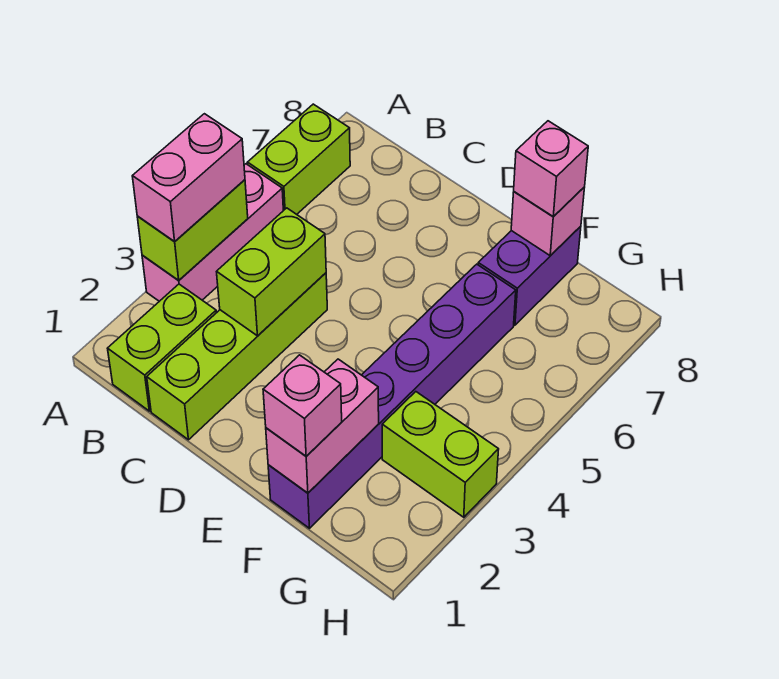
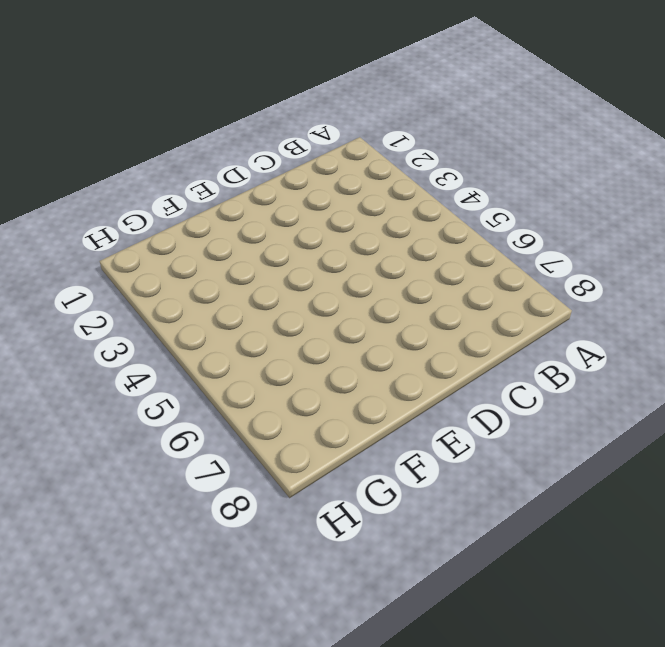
none -> pink 1x3 brick [142,164,283,301]
none -> lime 1x2 brick [247,104,350,214]
none -> lime 1x2 brick [107,284,216,411]

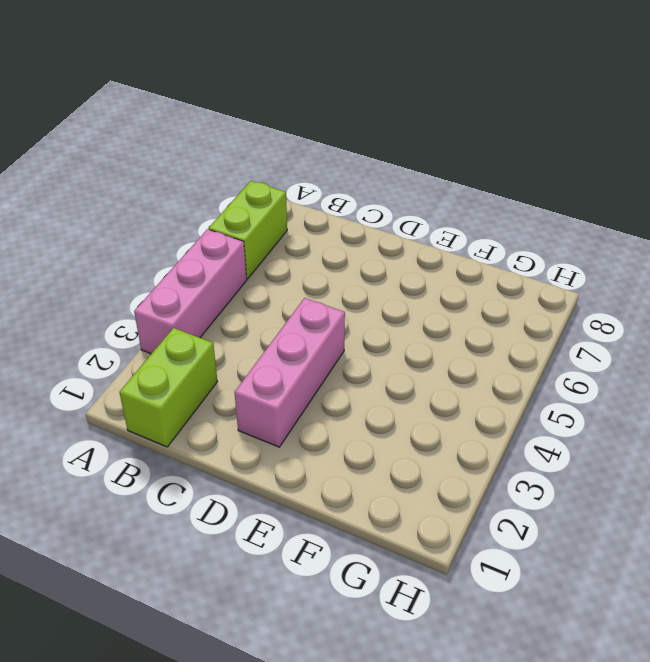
pink 1x3 brick [234,298,345,447] -> none
none -> lime 1x4 brick [147,273,327,440]
none -> purple 1x6 brick [268,264,516,528]
none -> purple 1x2 brick [478,226,581,325]

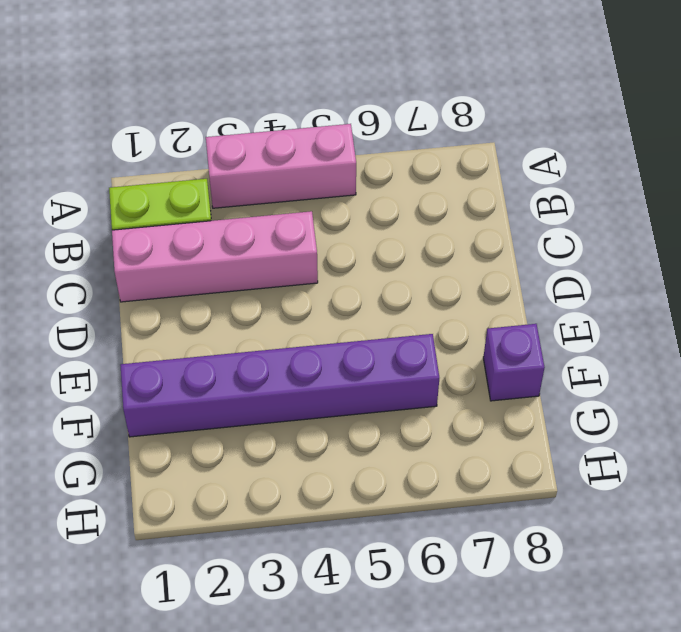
pink 1x4 brick [112,211,318,302] -> lime 1x4 brick [147,273,327,440]
purple 1x1 brick [483,324,545,401] -> purple 1x2 brick [478,226,581,325]
none -> lime 1x2 brick [247,104,350,214]
none -> lime 1x2 brick [382,392,499,517]
none -> lime 1x2 brick [137,180,248,280]

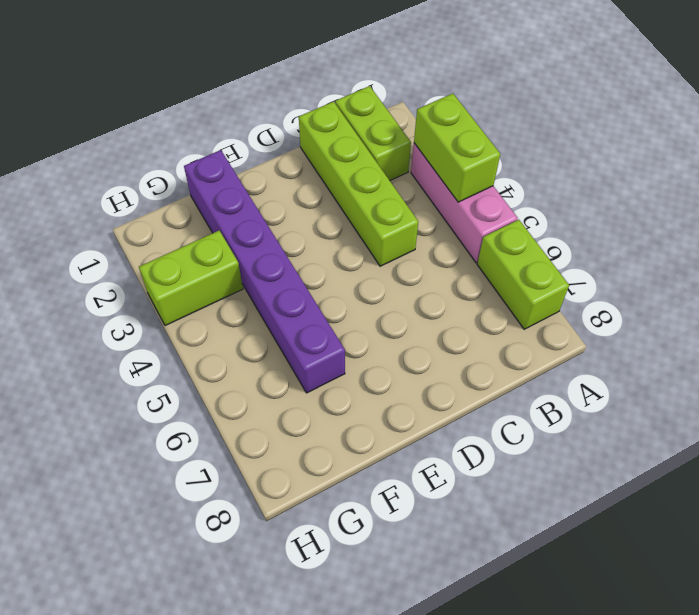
none -> purple 1x2 brick [478,226,581,325]
none -> lime 1x2 brick [217,208,326,336]
none -> pink 1x2 brick [266,359,379,493]

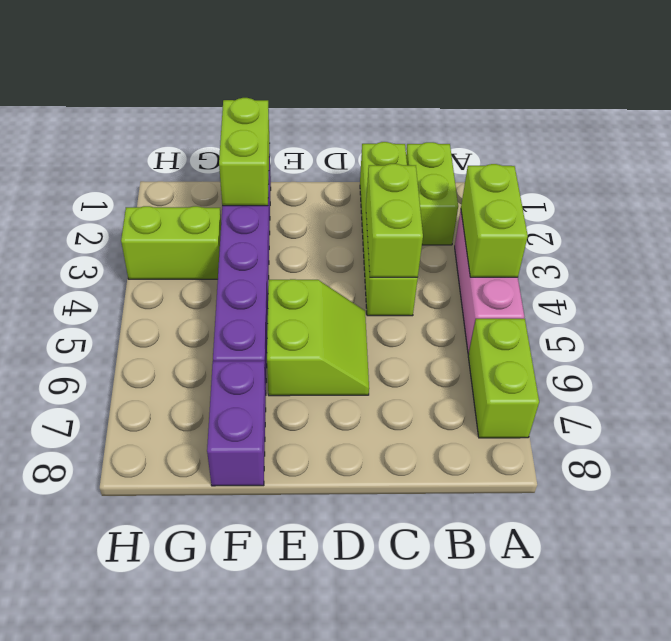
lime 2x2 slope [267,279,369,396] -> none
lime 1x2 brick [219,98,270,206] -> pink 1x2 brick [266,359,379,493]
none -> pink 1x1 brick [511,187,585,256]
none -> pink 1x2 brick [132,114,245,242]
none -> pink 1x1 brick [263,355,342,456]

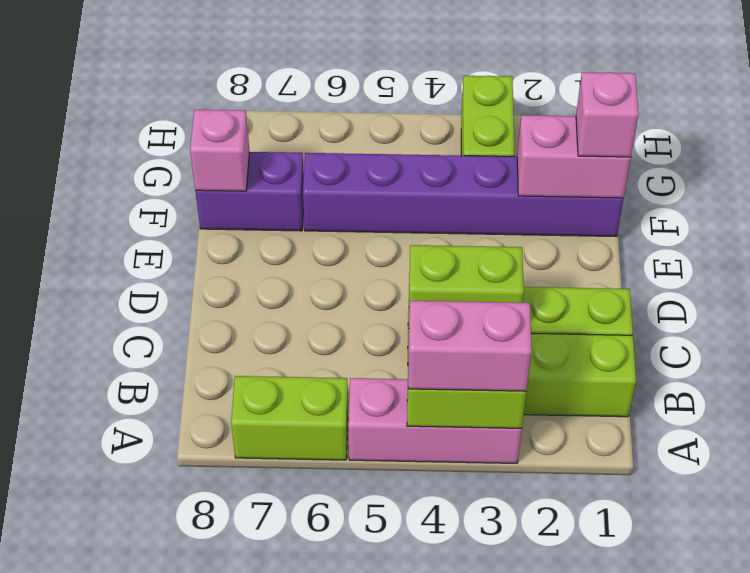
none -> pink 1x1 brick [514,121,588,217]

